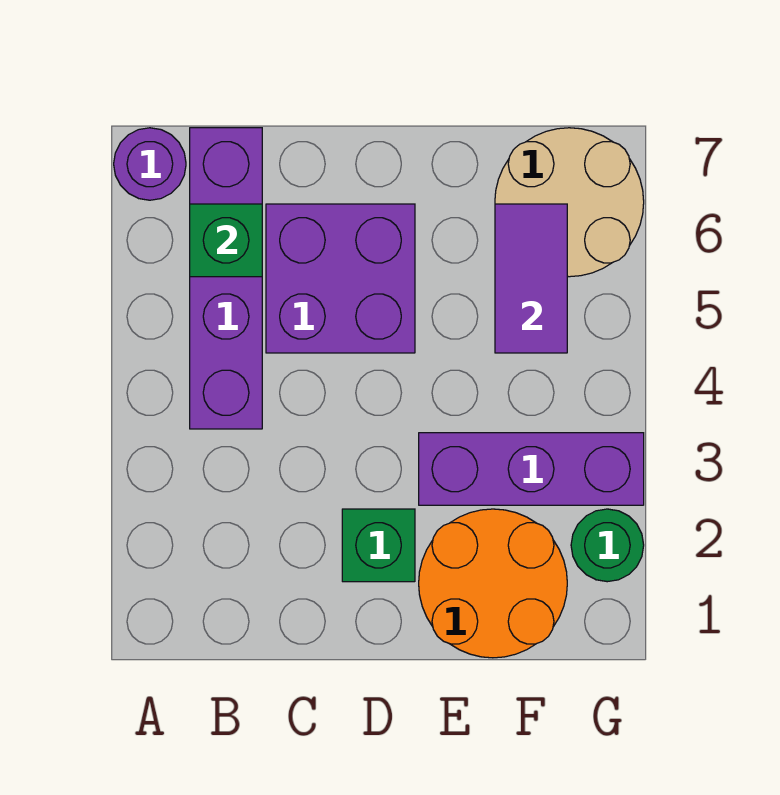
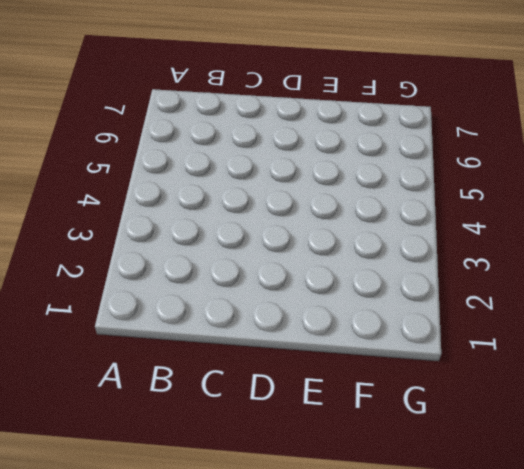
none -> purple 1x1 round brick [114,128,186,200]
none -> purple 1x4 brick [190,128,262,429]

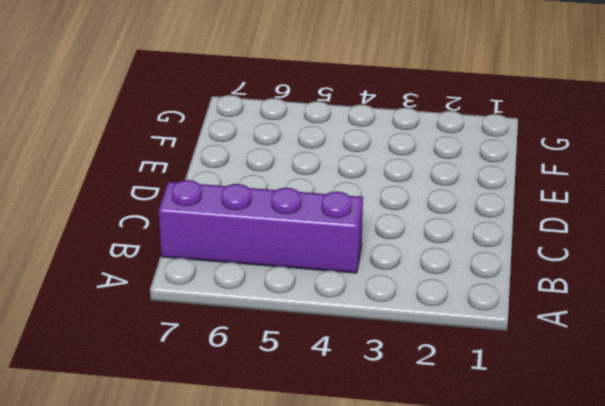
none -> purple 1x1 round brick [114,128,186,200]
none -> purple 2x2 brick [266,204,415,353]

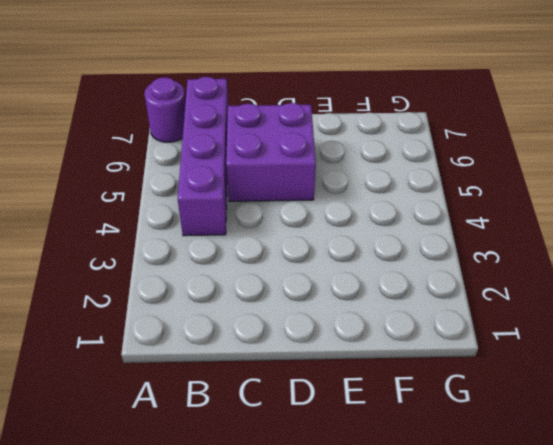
none -> green 1x1 brick [342,509,415,582]
none -> orange 2x2 round brick [419,509,567,658]

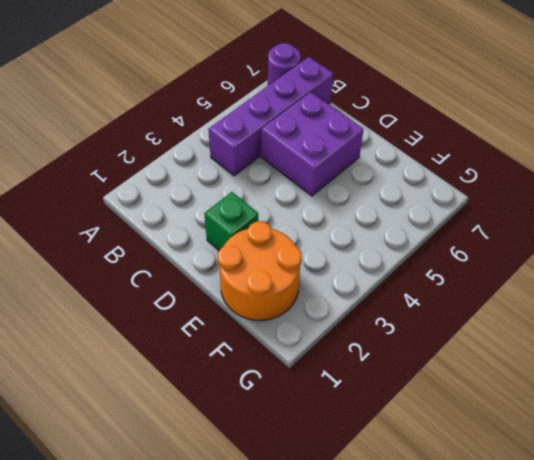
none -> purple 1x3 brick [419,433,644,505]
none -> tan 2x2 round brick [495,128,644,277]

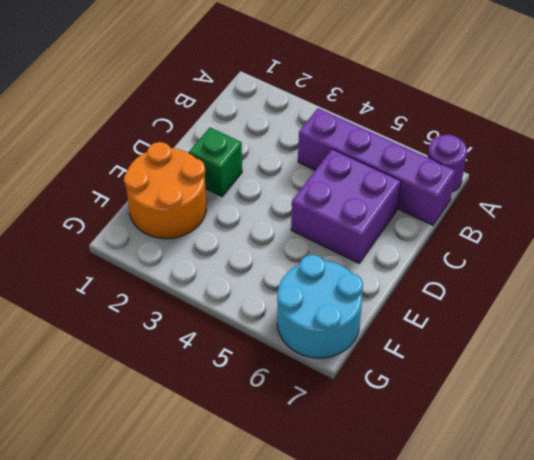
cyan 2x2 round brick [277,255,363,358] -> tan 2x2 round brick [495,128,644,277]
none -> purple 1x3 brick [419,433,644,505]
none -> green 1x1 round brick [571,509,644,582]

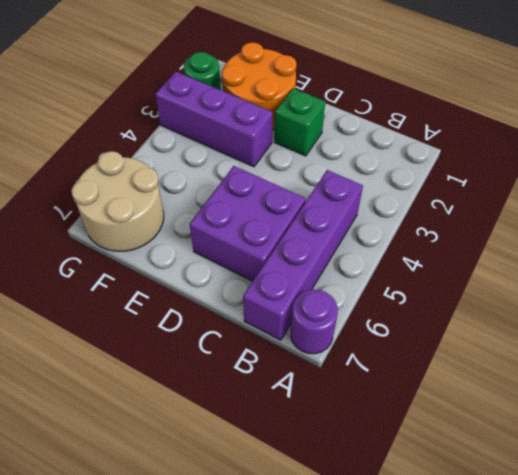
none -> green 1x1 brick [190,204,262,277]
none -> purple 1x2 tile [495,204,567,353]

